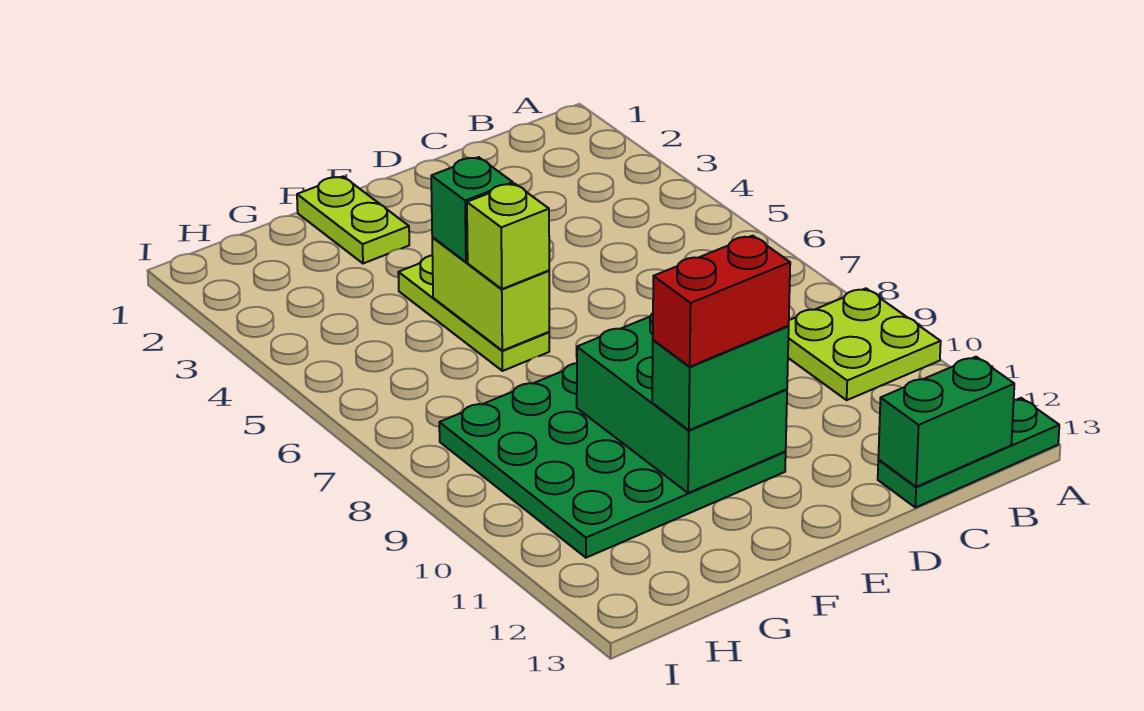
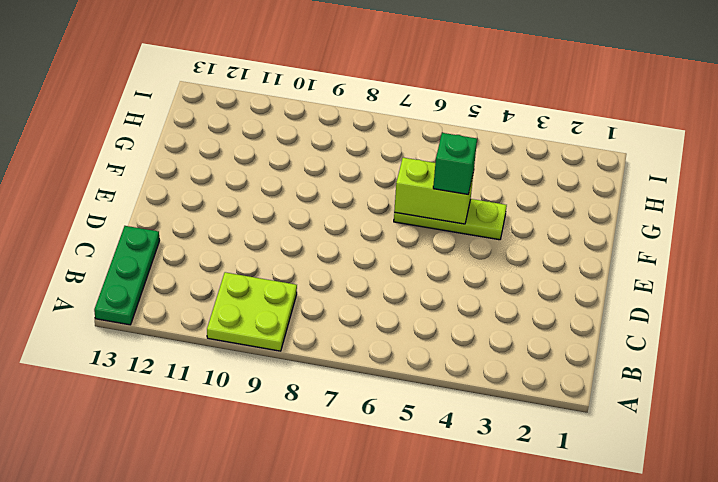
none -> green 4x4 plate [439,363,786,558]
none -> lime 1x2 plate [297,176,409,264]
none -> green 1x2 brick [878,357,1014,487]

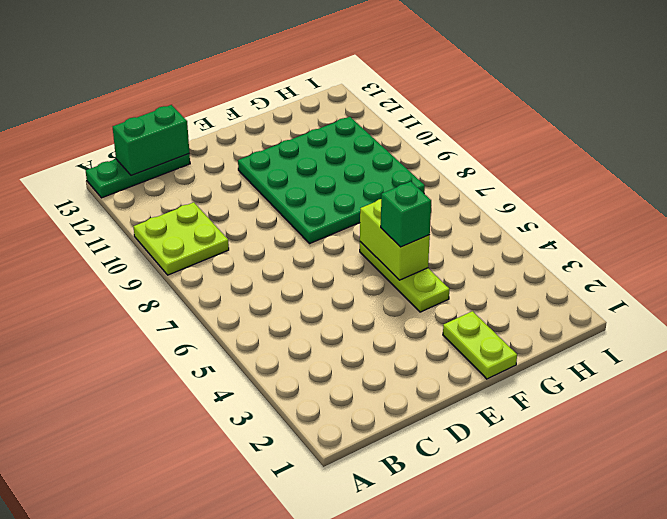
none -> green 2x3 brick [577,313,787,493]
none -> green 1x2 brick [652,326,789,430]
none -> lime 1x1 brick [467,183,549,289]

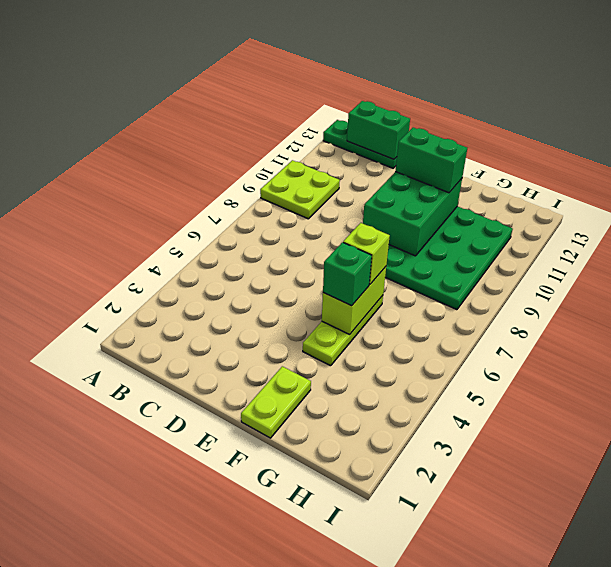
none -> red 1x2 brick [653,236,790,367]

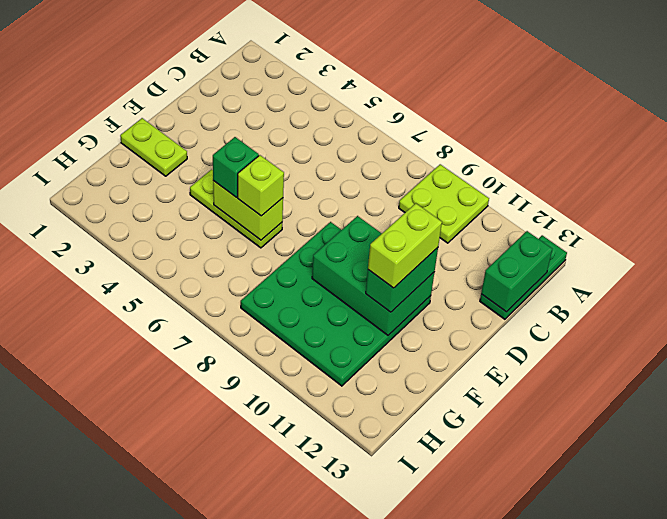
lime 1x2 brick [368,203,442,288] -> red 1x2 brick [653,236,790,367]

